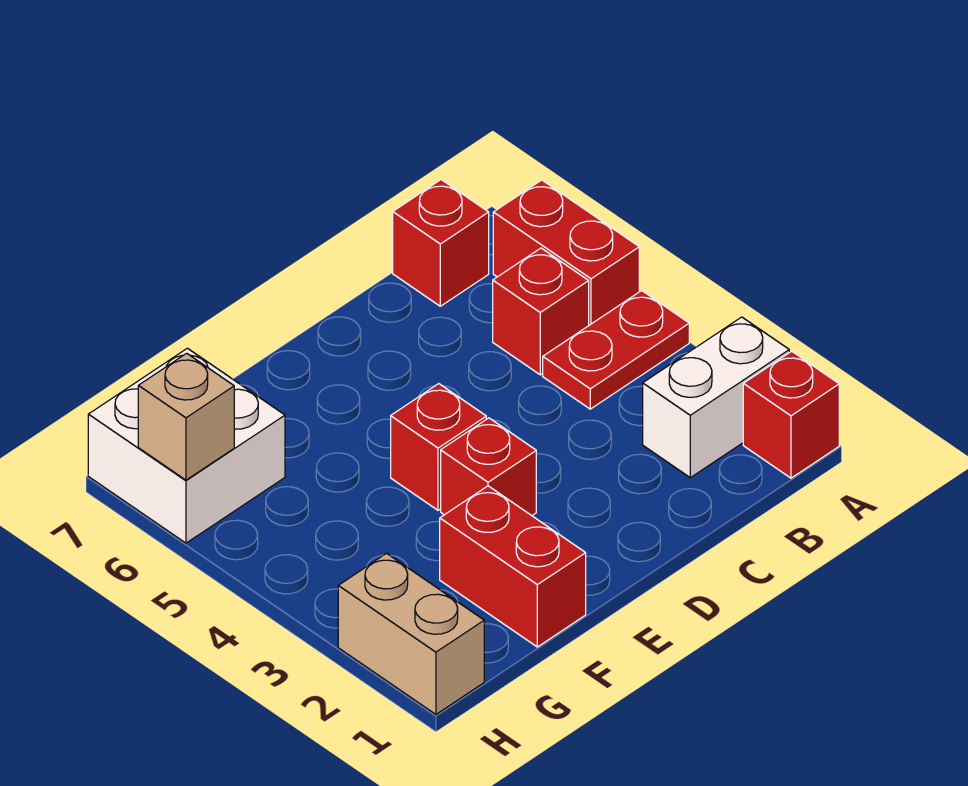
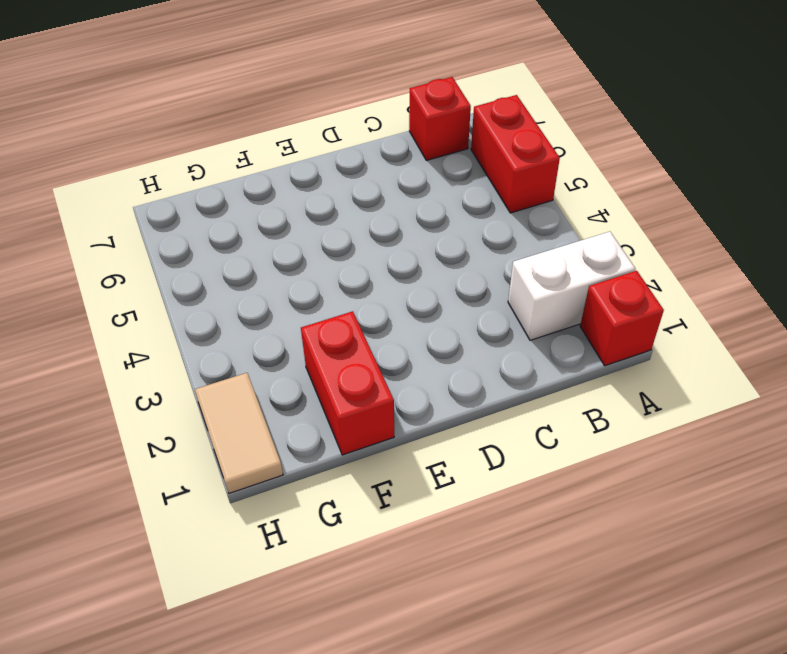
tan 1x2 tile [195,373,283,493] -> tan 1x2 brick [338,553,484,714]
none -> red 1x2 plate [543,291,689,409]
none -> red 1x1 brick [493,248,589,375]
none -> red 1x1 brick [441,418,536,516]

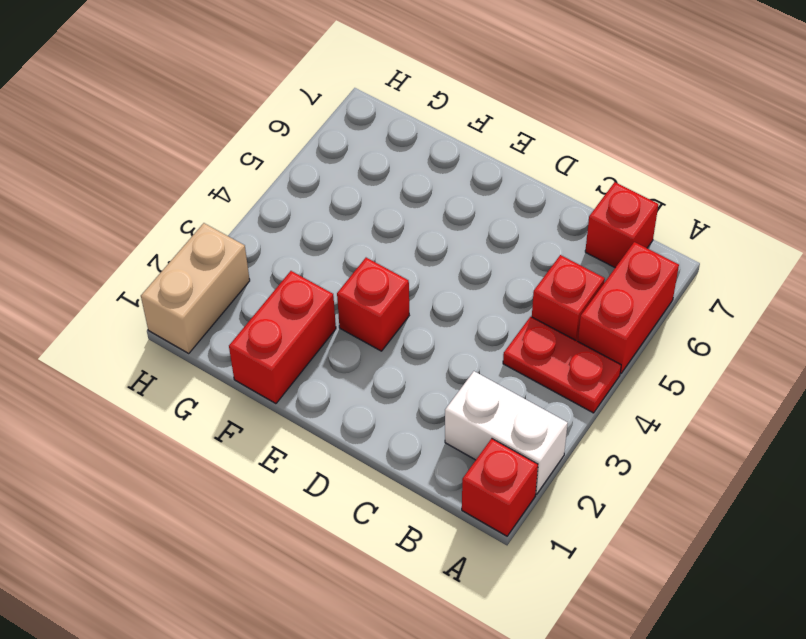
none -> red 1x1 brick [391,384,486,510]
none -> white 2x2 brick [88,348,285,543]
none -> tan 1x1 brick [138,353,234,480]

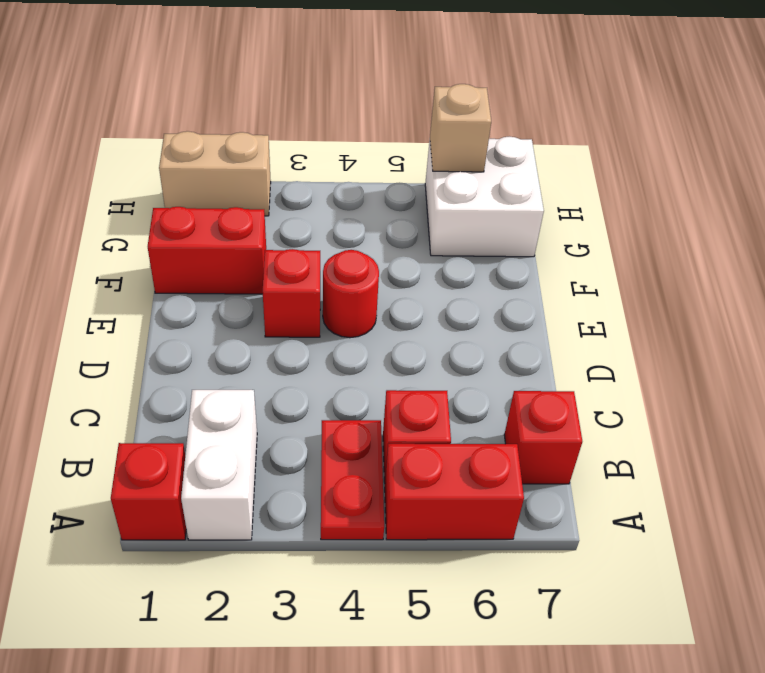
red 1x1 round brick [323,250,379,338] -> red 1x1 brick [391,384,486,510]

